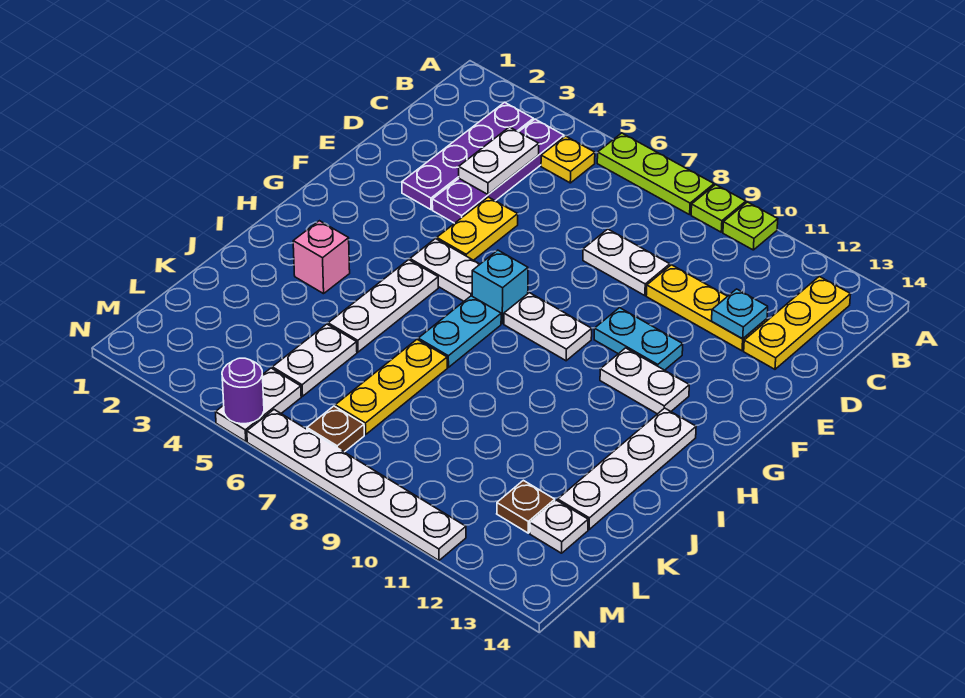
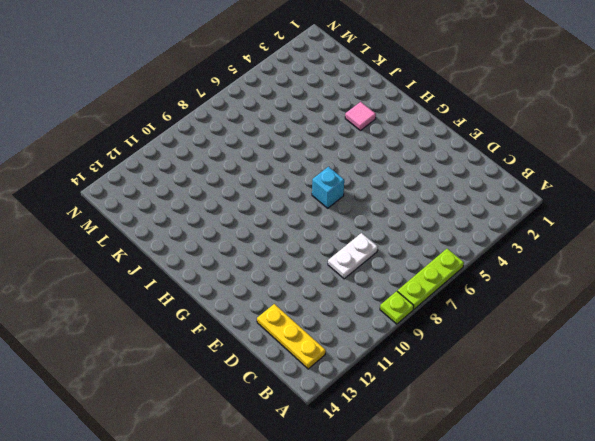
pink 1x1 tile [345,102,376,131] -> pink 1x1 brick [293,221,350,294]
none -> lime 1x1 plate [723,202,778,250]
none -> purple 1x4 plate [402,102,533,210]
none -> purple 1x4 plate [432,119,564,223]

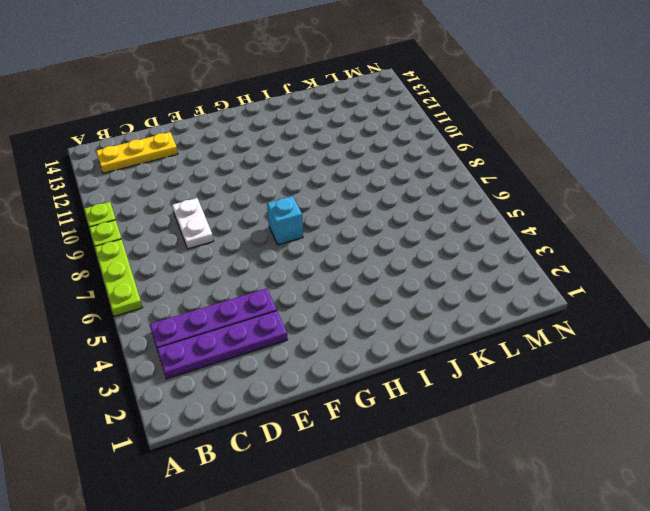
none -> yellow 1x1 plate [541,136,595,183]
none -> yellow 1x3 plate [646,265,767,351]
none -> yellow 1x2 plate [437,197,518,260]

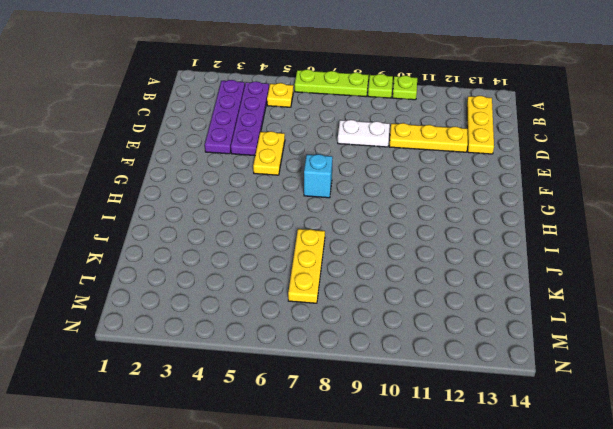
none -> cyan 1x2 plate [594,308,683,370]
none -> white 1x2 plate [410,239,480,301]
none -> white 1x2 plate [504,293,592,361]

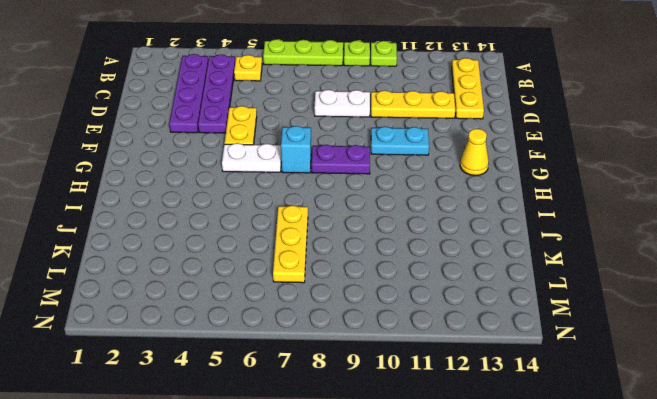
purple 1x2 plate [312,145,370,174] -> white 1x2 plate [504,293,592,361]
yellow 1x1 cone [460,129,489,176] -> none
none -> white 1x2 plate [600,348,689,414]
none -> white 1x3 plate [328,260,438,352]
none -> cyan 1x2 plate [418,296,501,367]

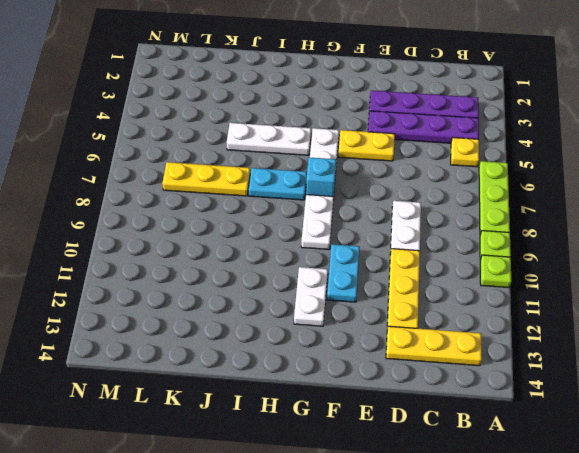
none -> white 1x4 plate [558,408,696,529]
none -> pink 1x1 brick [293,221,350,294]
none -> white 1x2 plate [272,324,357,396]

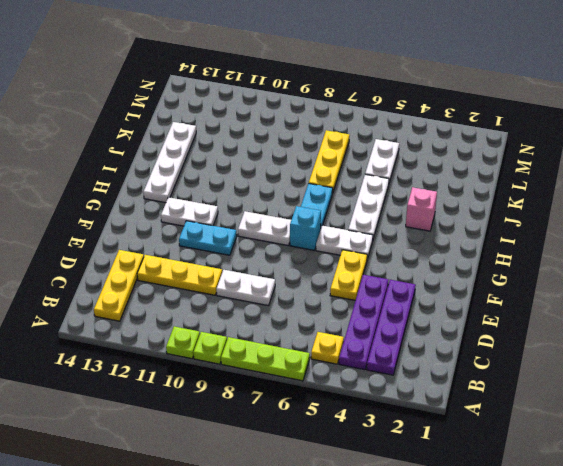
none -> brown 1x1 plate [497,480,555,533]
none -> white 1x1 plate [530,500,588,553]
none -> white 1x2 plate [216,368,301,441]

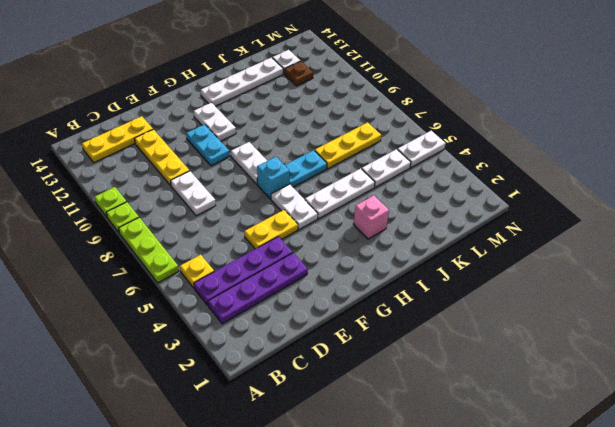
none -> brown 1x1 plate [307,406,364,452]
none -> white 1x6 plate [247,410,466,560]
none -> white 1x2 plate [459,127,539,194]

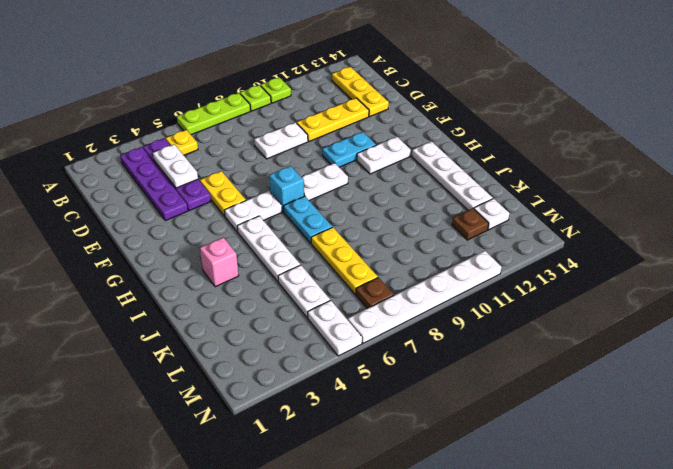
none -> cyan 1x1 plate [712,289,768,339]
none -> purple 1x1 round brick [222,358,264,424]

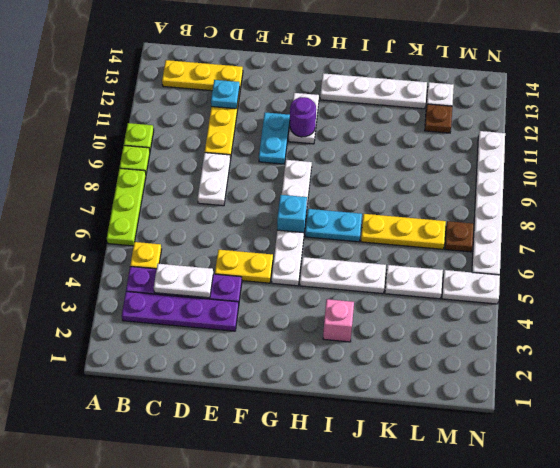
purple 1x1 round brick [290,97,316,137] -> purple 1x1 round brick moved to [222,358,264,424]

